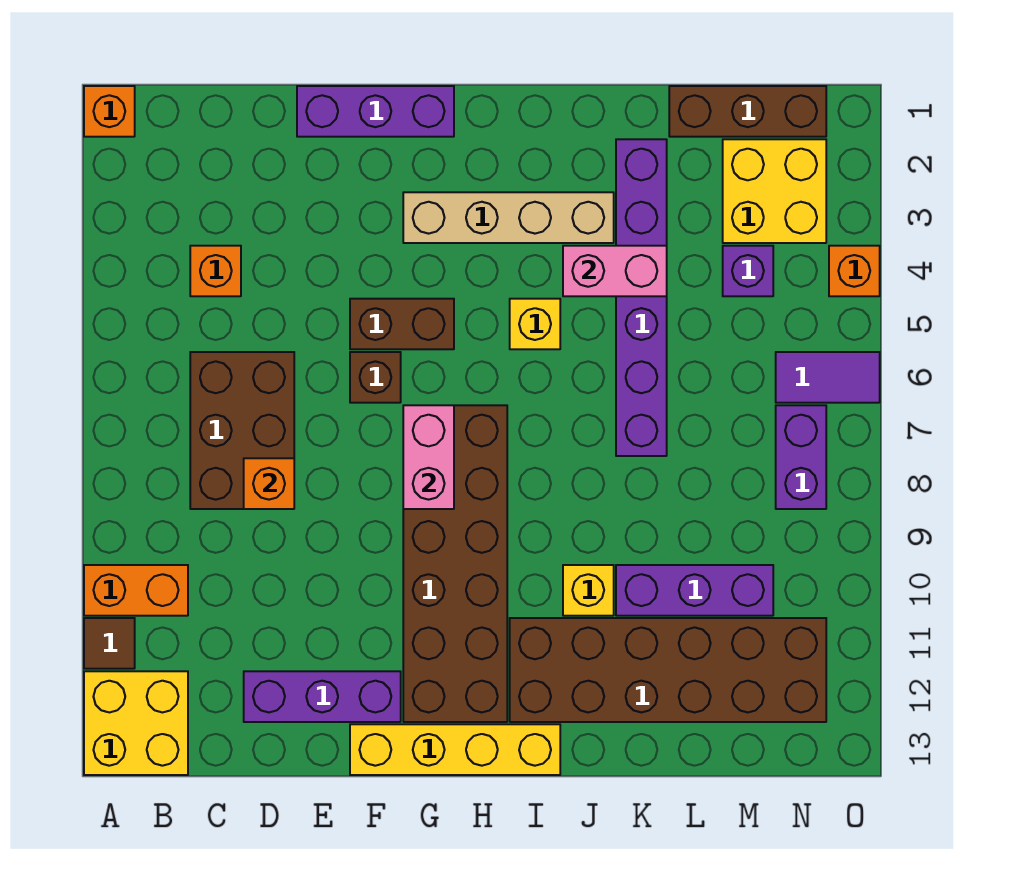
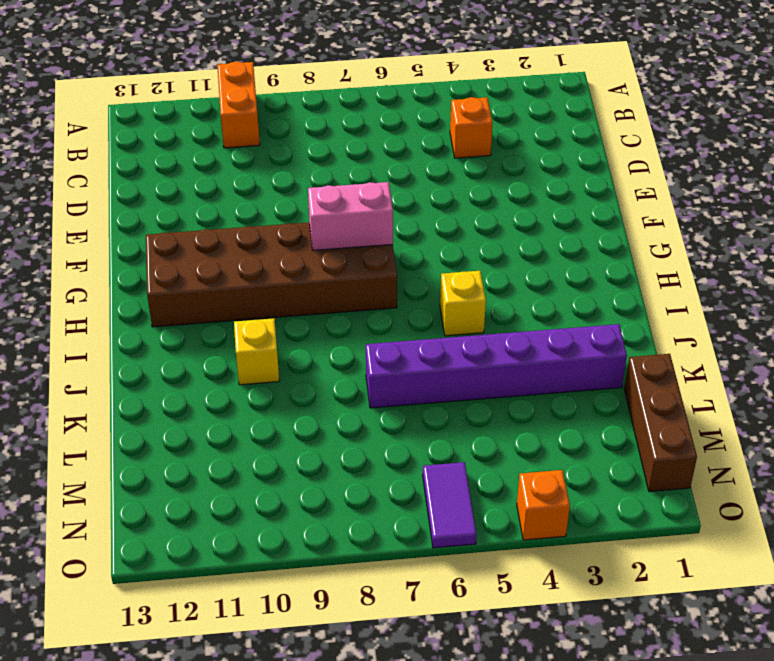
none -> orange 1x1 brick [84,86,135,137]
none -> brown 1x1 tile [84,618,135,669]
none -> yellow 2x2 brick [84,671,188,775]

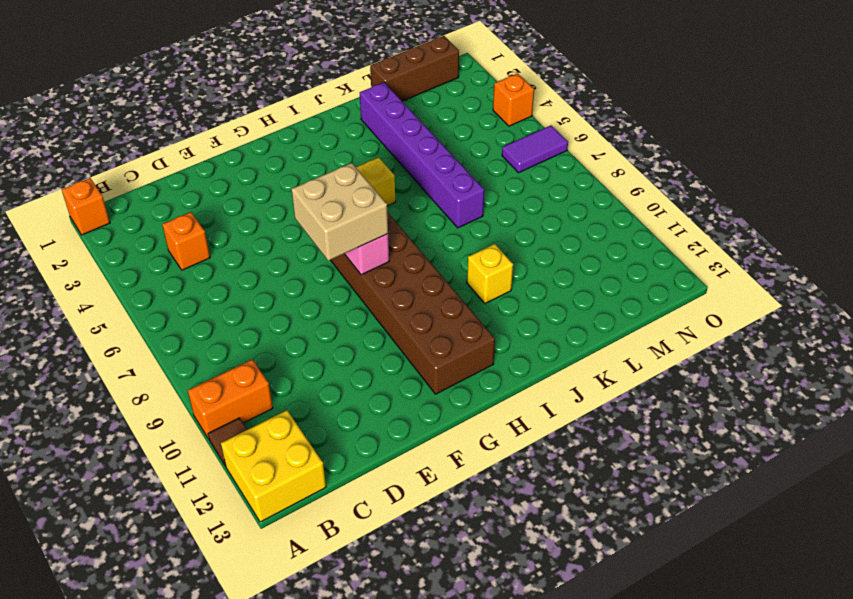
tan 2x2 brick [291,163,388,261] -> none
none -> brown 2x3 brick [190,352,294,509]
none -> purple 1x3 brick [244,671,401,722]
none -> purple 1x3 brick [297,86,454,137]

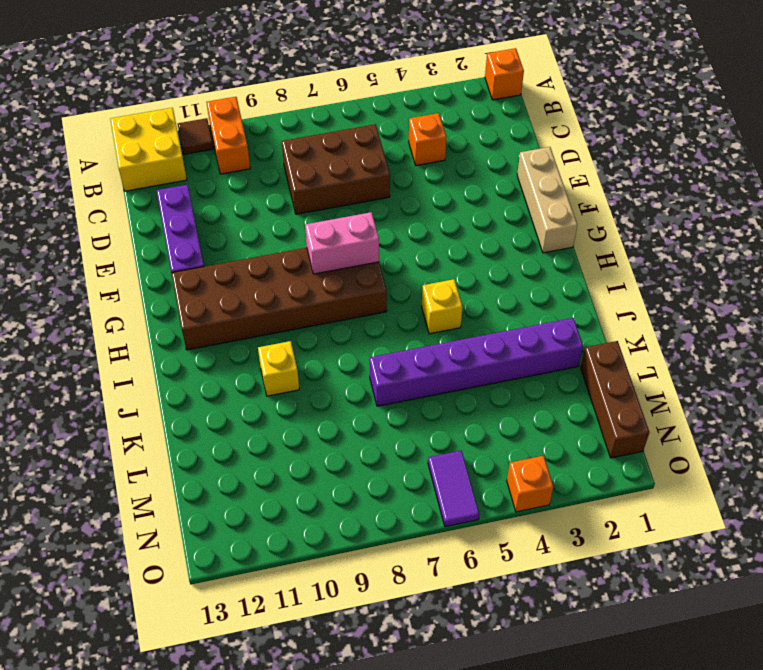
tan 1x3 brick [517,147,577,253] -> purple 1x3 brick [297,86,454,137]
none -> brown 1x2 brick [350,299,454,349]
none -> brown 1x1 brick [350,352,401,403]
none -> yellow 1x4 brick [350,724,560,775]

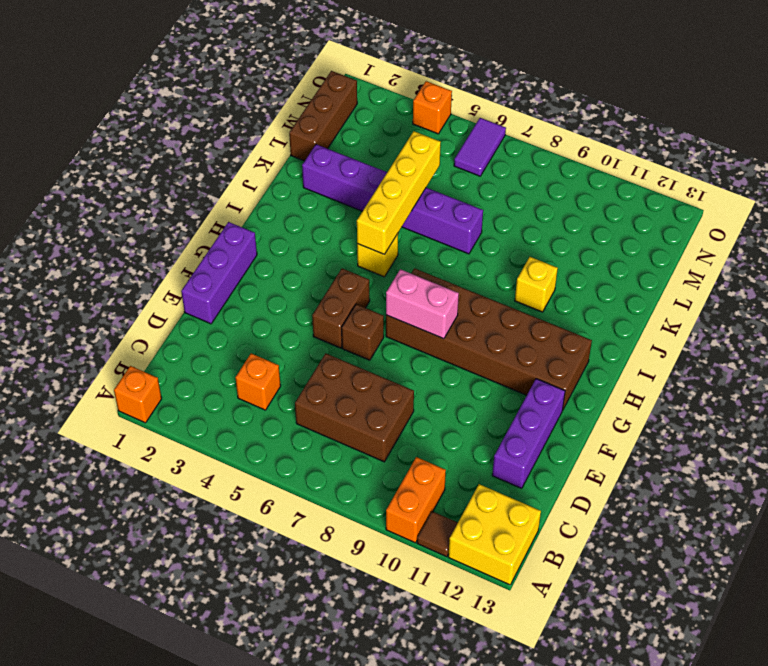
yellow 1x4 brick [357,131,441,255] -> yellow 1x4 brick moved to [350,724,560,775]
none -> tan 1x4 brick [403,192,614,243]
none -> brown 2x6 brick [510,618,826,722]
none -> purple 1x3 brick [616,565,773,616]

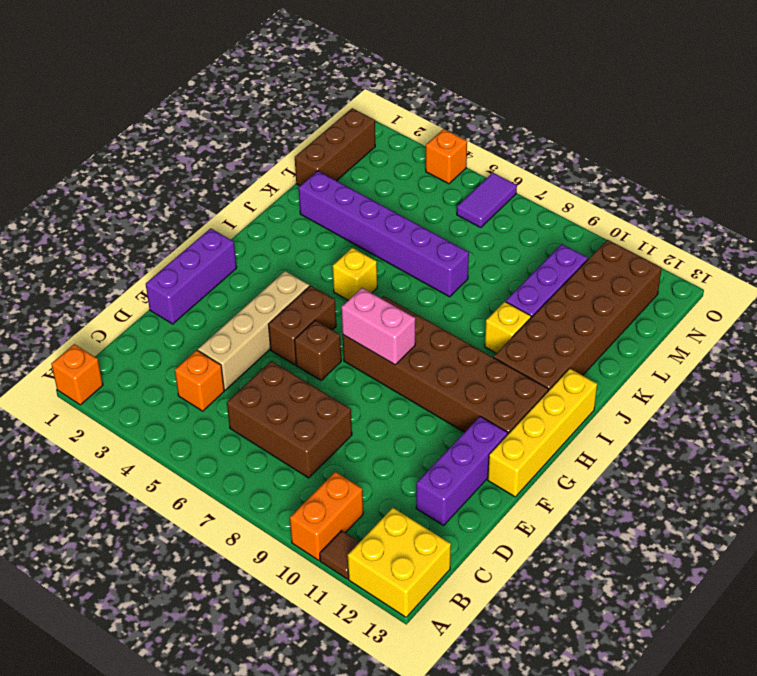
tan 1x4 brick [198,271,309,390] -> tan 1x4 brick moved to [403,192,614,243]
none -> yellow 2x2 brick [723,139,826,243]
none -> purple 1x1 brick [723,246,773,296]
none -> purple 1x2 brick [776,405,826,509]

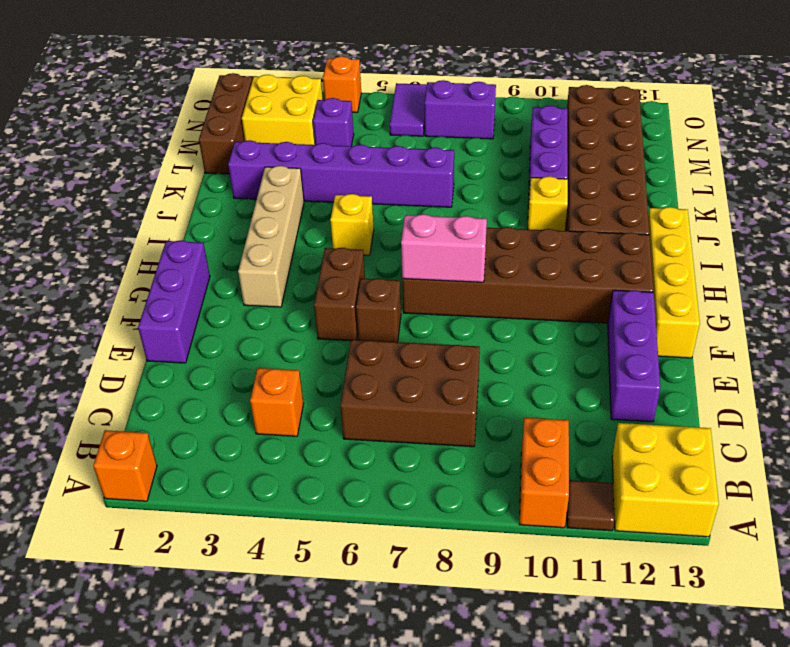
none -> orange 1x1 brick [244,458,294,509]
none -> pink 1x2 brick [563,246,667,296]

